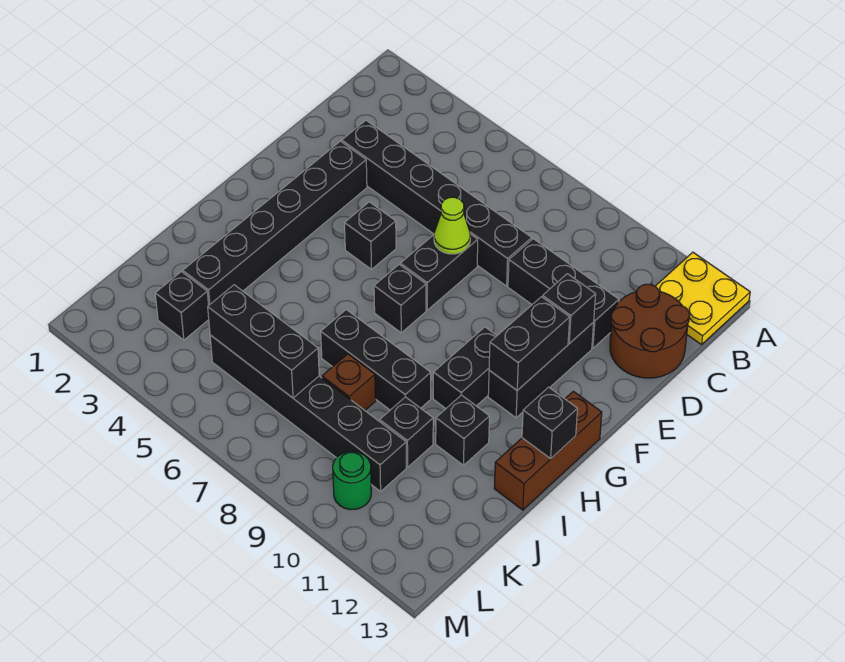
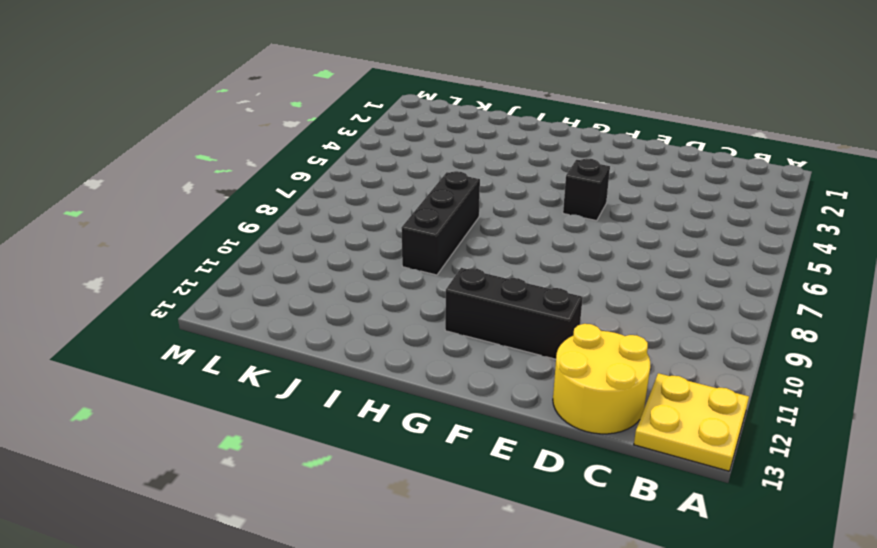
yellow 2x2 round brick [553,324,650,434] -> brown 2x2 round brick [610,284,689,378]
none -> black 1x6 brick [342,120,532,286]
none -> black 1x3 brick [508,239,619,348]
none -> black 1x6 brick [183,141,367,305]

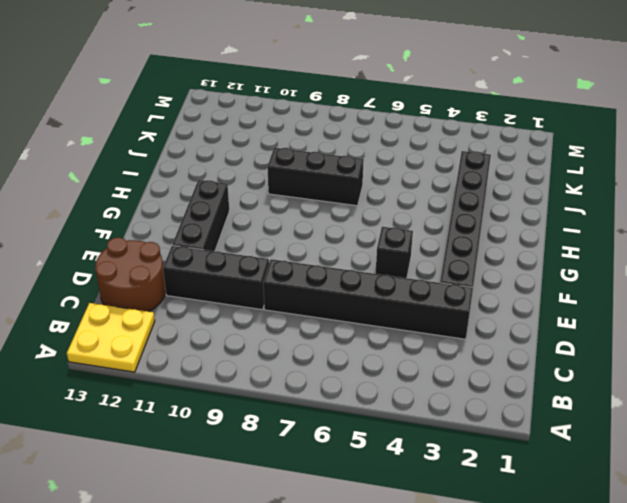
none -> black 1x2 brick [400,234,478,310]
none -> black 1x1 brick [374,265,426,333]
none -> black 1x2 brick [433,327,497,408]

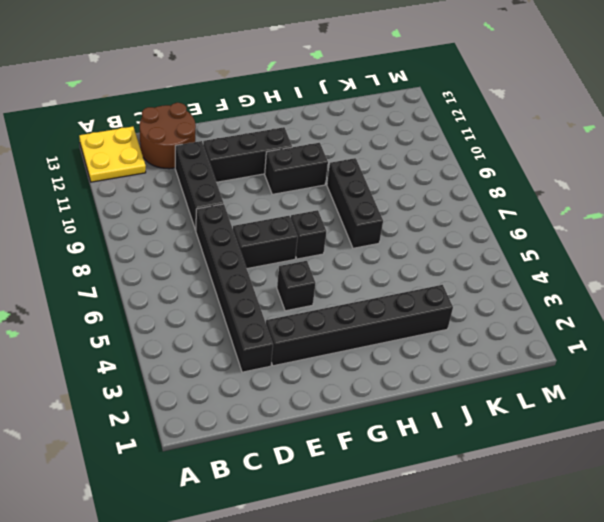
none -> brown 1x3 brick [494,391,602,510]
none -> black 1x1 brick [436,395,489,465]
none -> brown 1x1 brick [322,354,376,410]

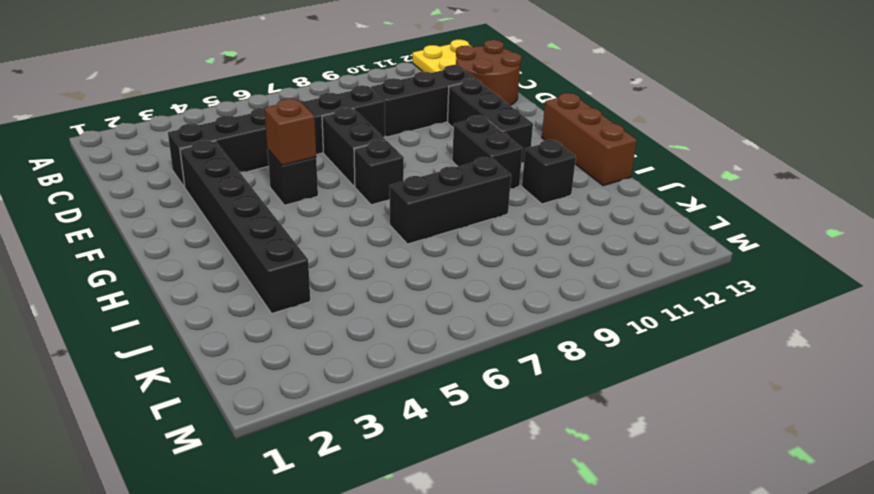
brown 1x1 brick [264,98,316,165] -> brown 1x1 brick moved to [322,354,376,410]
none -> black 1x1 brick [380,397,433,467]
none -> black 1x1 brick [155,272,209,340]
none -> black 1x6 brick [210,335,406,491]

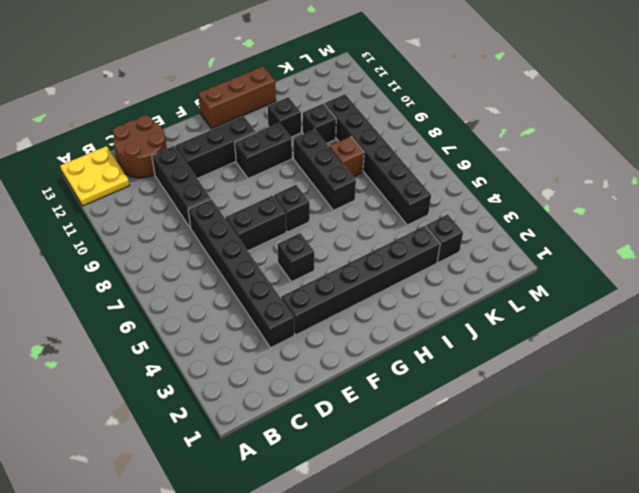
none -> green 1x1 round brick [333,451,371,510]
none -> lime 1x1 cone [434,197,470,254]
none -> black 1x1 brick [543,274,596,344]

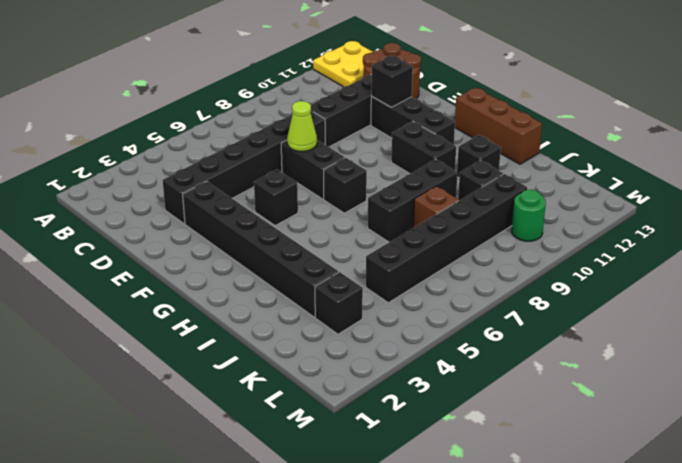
none -> black 1x2 brick [489,297,570,390]
none -> black 1x1 brick [522,387,578,459]
none -> black 1x3 brick [208,285,319,398]

